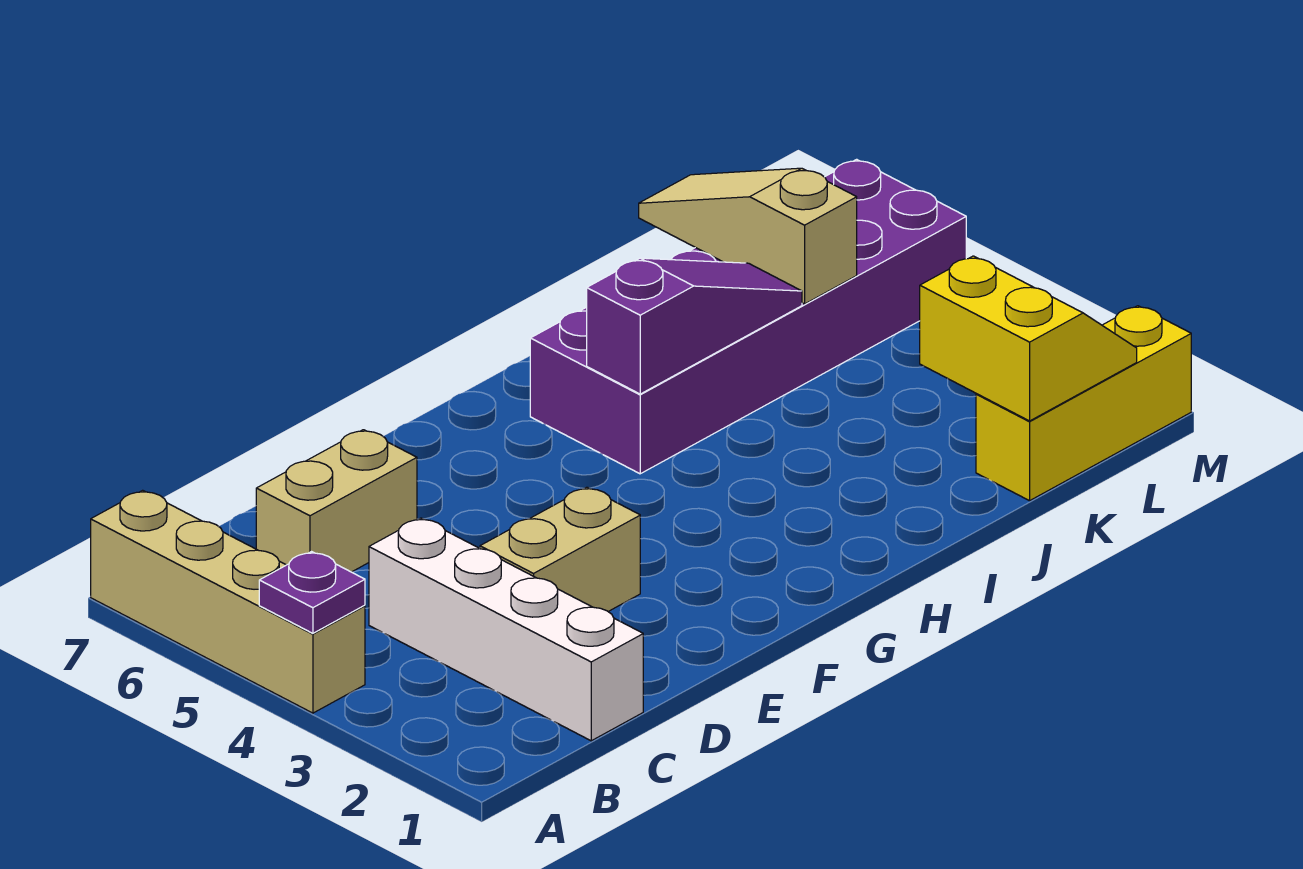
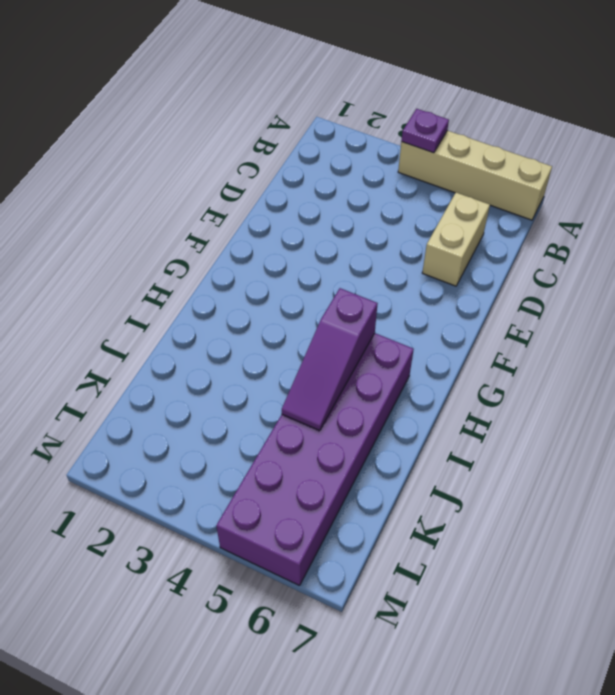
none -> white 1x4 brick [369,518,643,741]
none -> tan 1x2 brick [480,487,640,611]

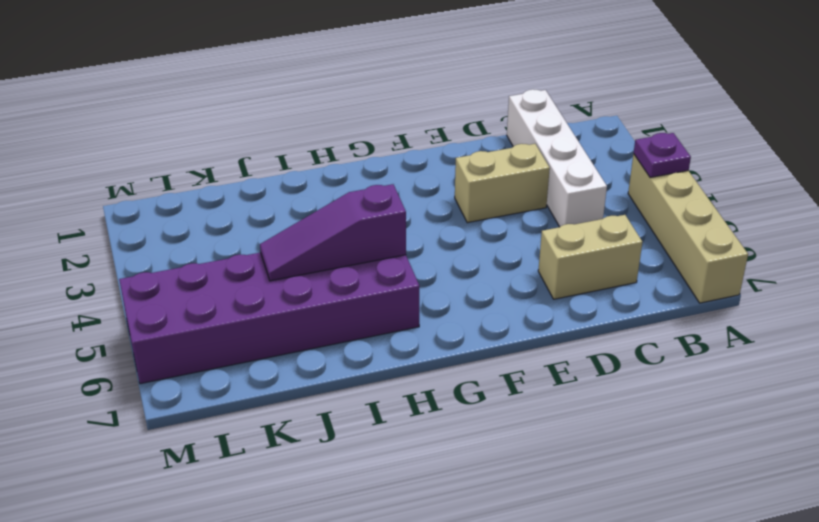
none -> yellow 1x3 brick [976,306,1191,501]
none -> yellow 2x2 slope [920,256,1137,421]

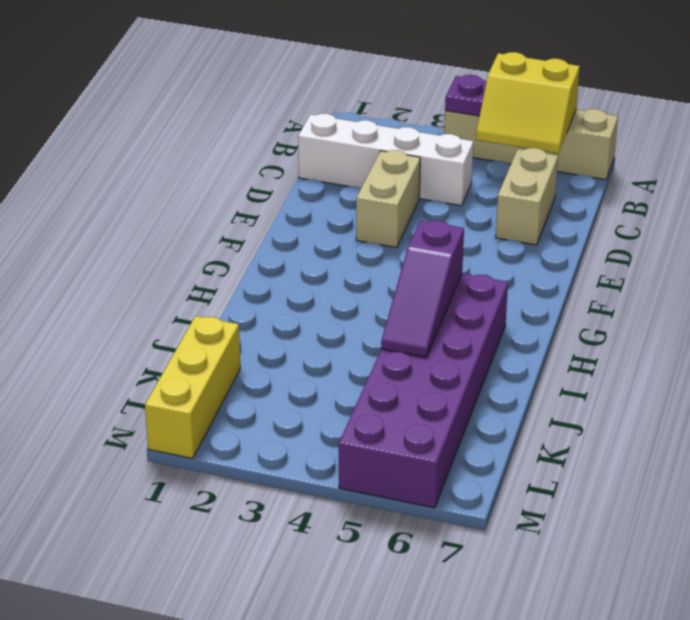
yellow 2x2 slope [476,52,580,153] -> yellow 2x2 slope moved to [920,256,1137,421]
none -> tan 1x3 slope [639,168,857,304]

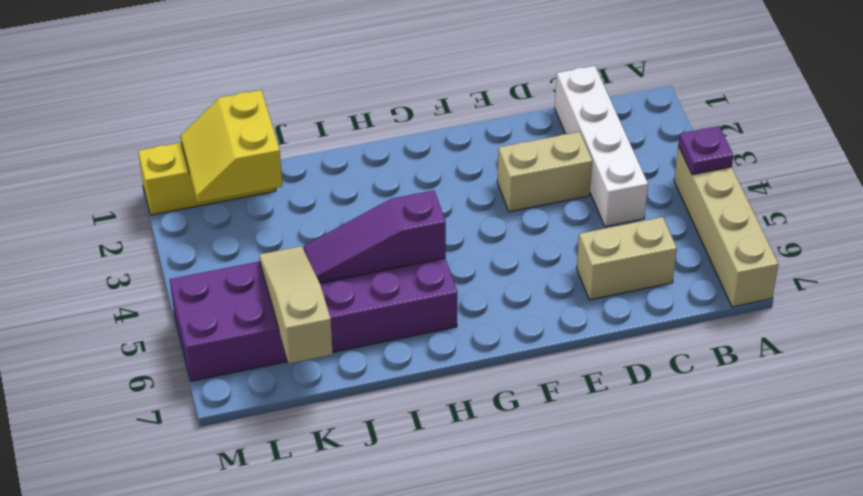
tan 1x3 slope [259,246,333,363] -> tan 1x3 slope turned to [639,168,857,304]

